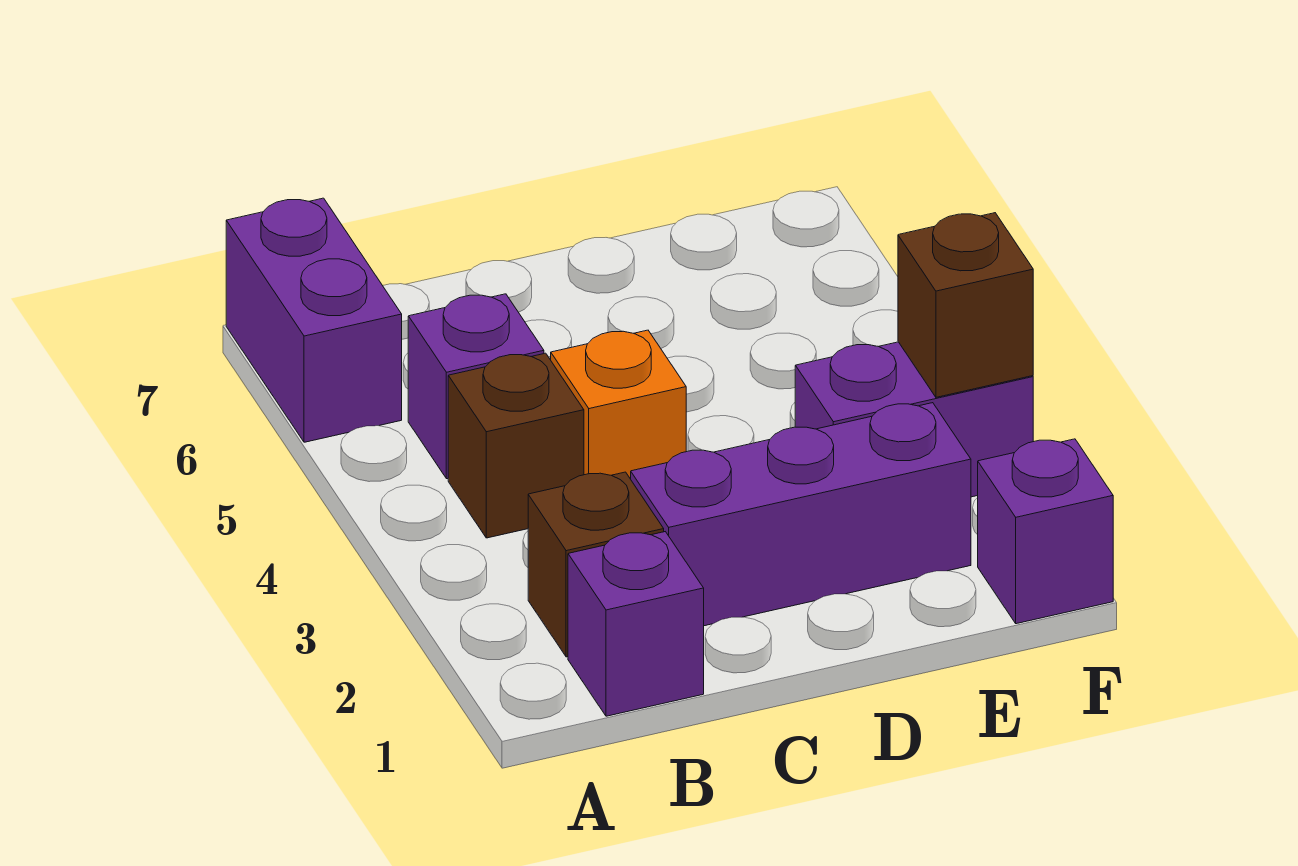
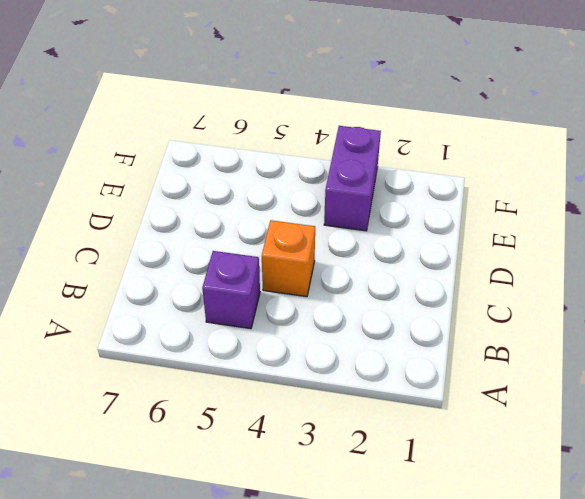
none -> purple 1x2 brick [226,198,402,442]
none -> purple 1x1 brick [568,532,704,716]

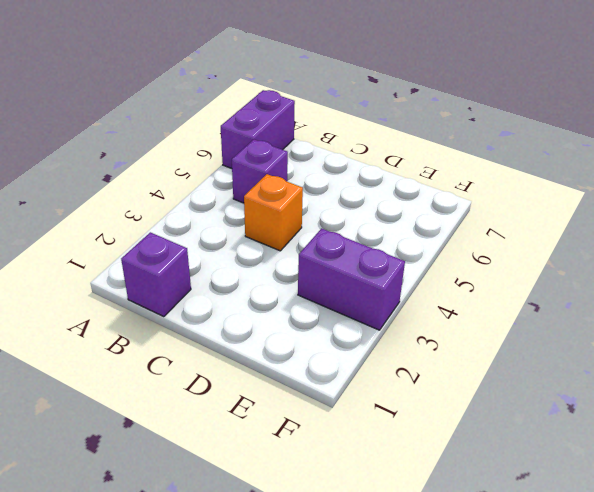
none -> brown 1x1 brick [528,472,664,657]
none -> brown 1x1 brick [448,353,584,538]

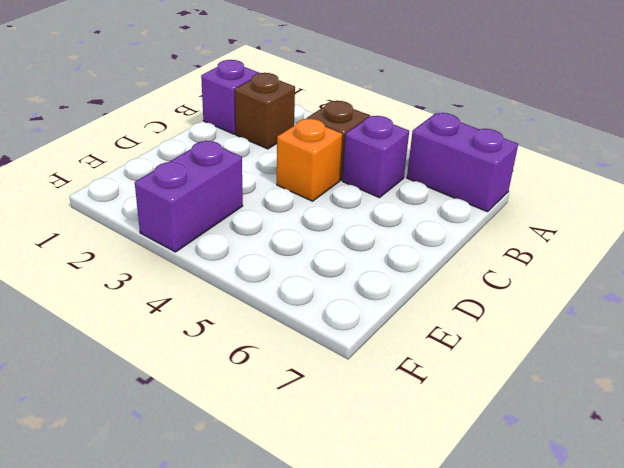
none -> purple 1x3 brick [631,403,971,626]
none -> purple 1x1 brick [978,439,1113,624]

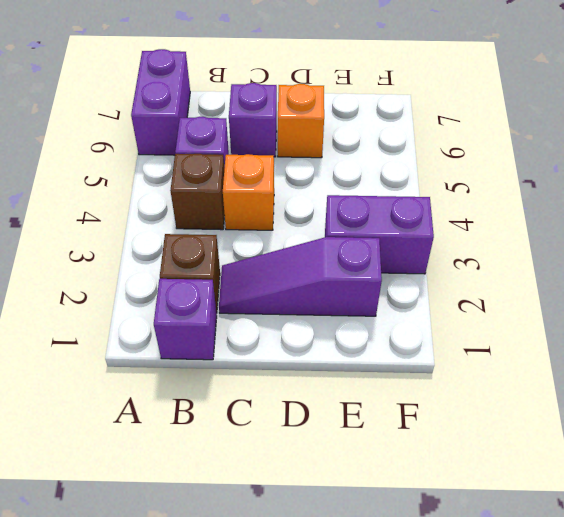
purple 1x3 slope [219,237,382,316] -> purple 1x3 brick [631,403,971,626]
purple 1x1 brick [229,83,277,157] -> purple 1x1 brick moved to [978,439,1113,624]
orange 1x1 brick [278,84,324,158] -> none
none -> brown 1x1 brick [898,213,1033,397]

